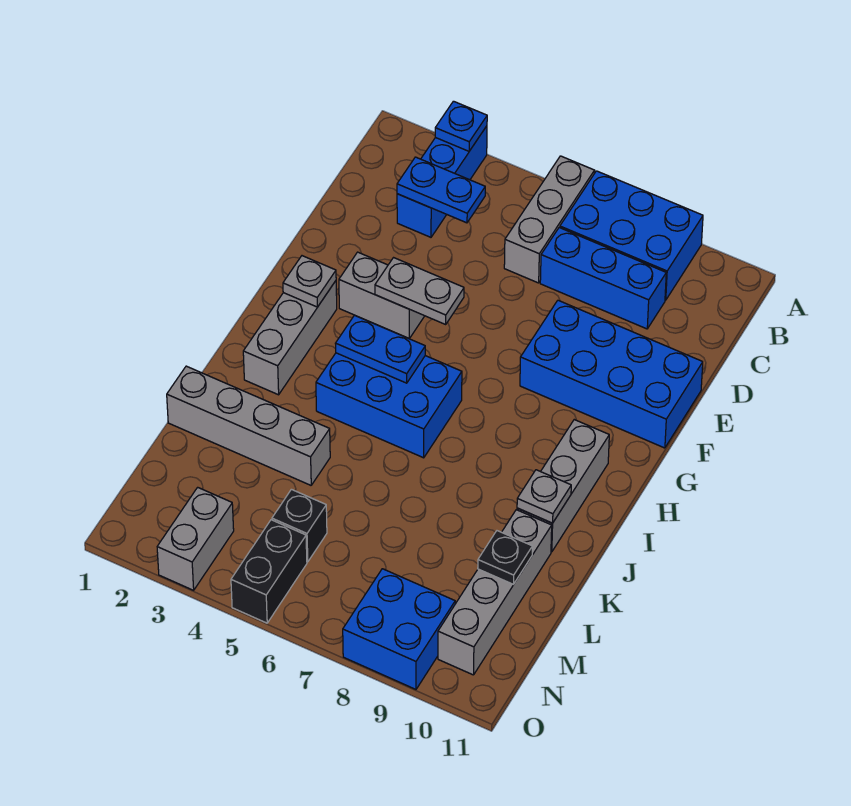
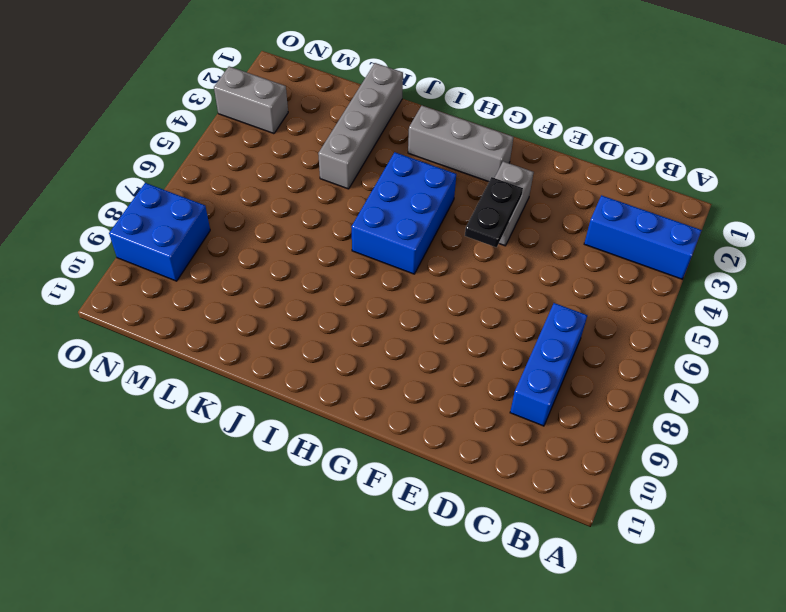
black 1x2 plate [465,177,523,247] -> grey 1x2 plate [375,258,464,324]
none -> grey 1x3 brick [504,156,595,283]
none -> blue 2x3 brick [560,171,703,300]
none -> blue 2x4 brick [520,300,703,448]

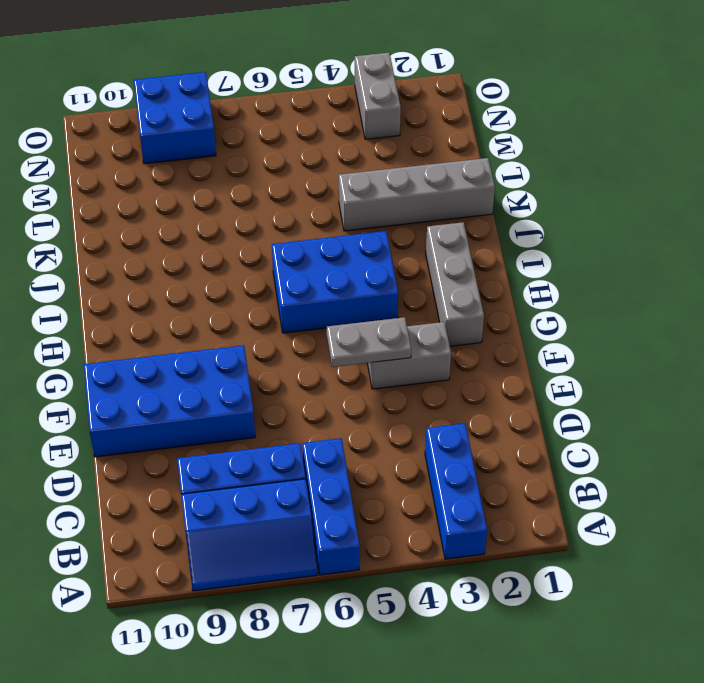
blue 1x3 brick [302,438,360,575] -> grey 1x3 brick [504,156,595,283]
blue 2x3 slope [181,479,317,591] -> blue 2x3 brick [560,171,703,300]
none -> grey 1x3 brick [517,420,609,552]
none -> grey 1x4 brick [438,510,552,675]
none -> black 1x1 brick [272,489,327,562]

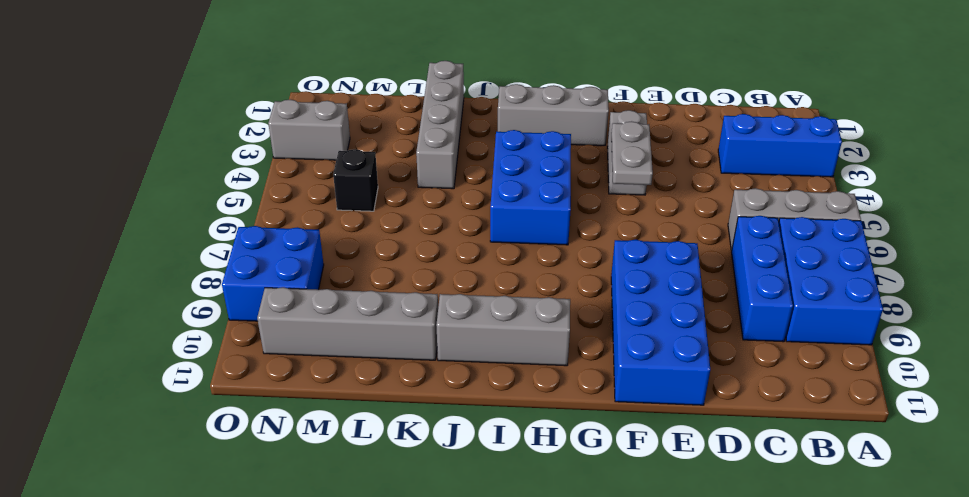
none -> black 1x2 brick [231,520,307,623]
none -> blue 1x1 plate [435,101,487,151]
none -> blue 1x2 plate [397,157,485,223]

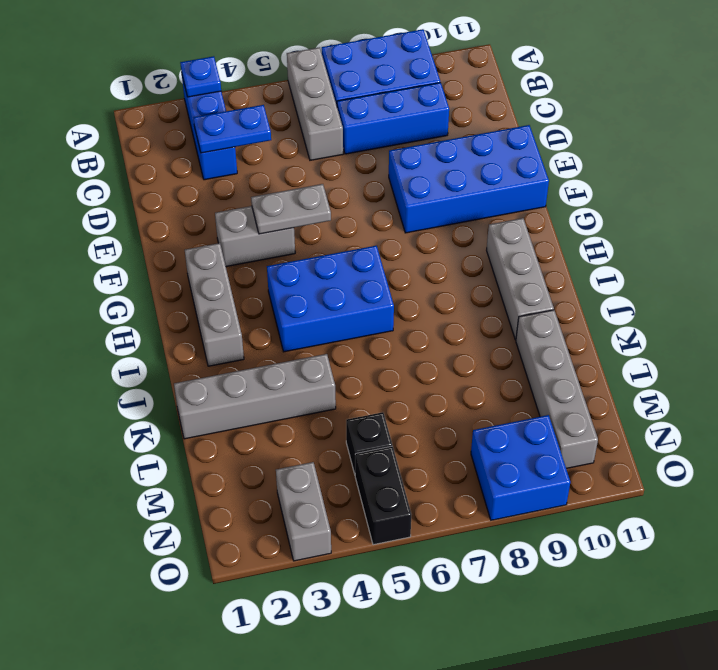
none -> grey 1x1 plate [283,256,336,307]
none -> blue 1x2 plate [335,315,425,383]
none -> grey 1x1 plate [517,470,571,523]

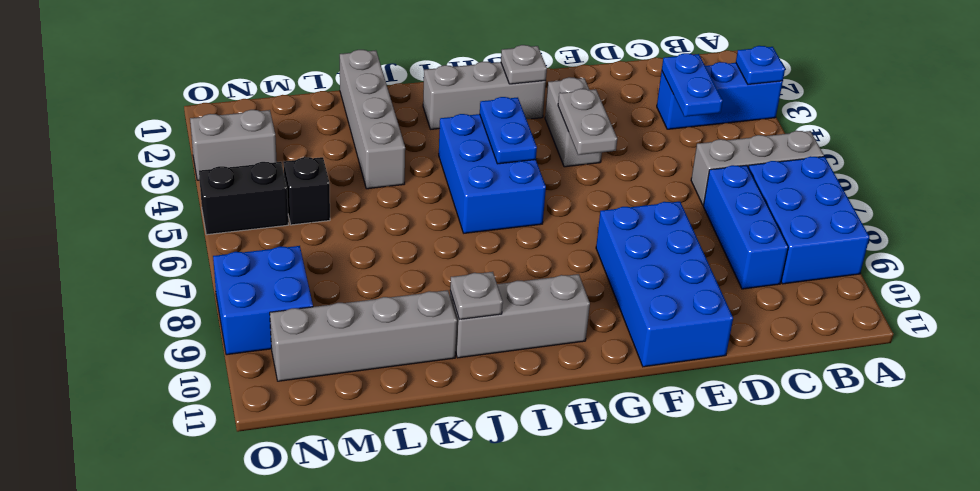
none -> black 1x1 plate [478,531,532,584]

